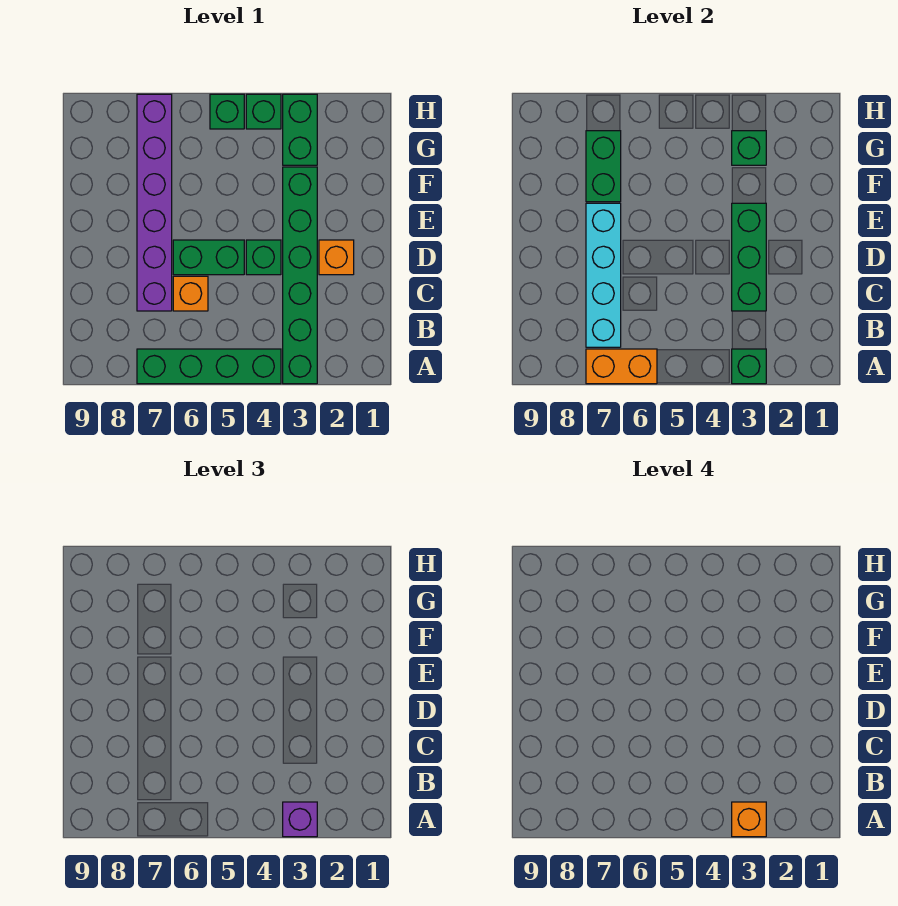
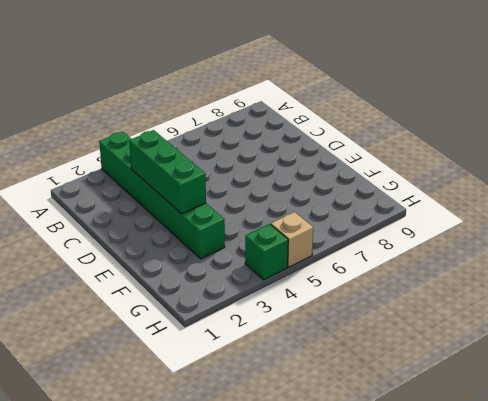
tan 1x1 brick [271,212,313,267] -> green 1x1 brick [210,94,244,129]
none -> green 1x4 brick [137,349,281,384]
none -> orange 1x1 brick [173,276,208,311]
none -> purple 1x6 brick [137,94,172,311]

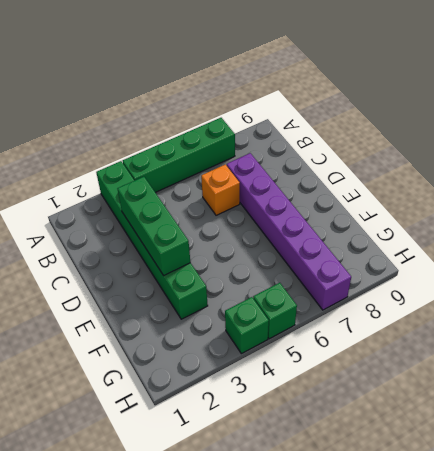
none -> orange 1x1 brick [319,240,354,275]
none -> green 1x1 brick [246,240,281,275]
none -> green 1x2 brick [173,240,244,275]

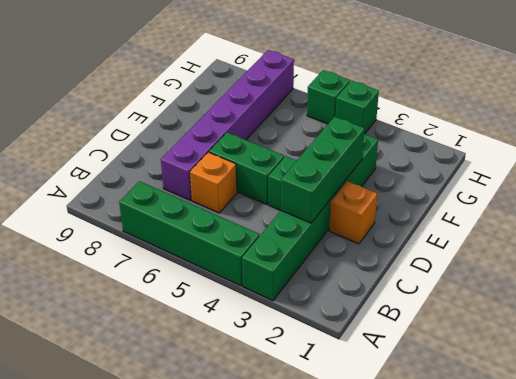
none -> green 1x2 brick [283,94,317,165]
none -> green 1x1 brick [732,349,766,384]
none -> orange 1x2 brick [586,349,657,384]

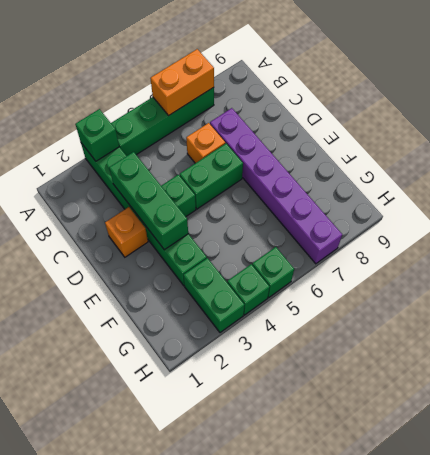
none -> cyan 1x4 brick [586,203,621,347]
none -> green 1x2 brick [586,131,621,202]
none -> green 1x1 brick [732,131,766,165]

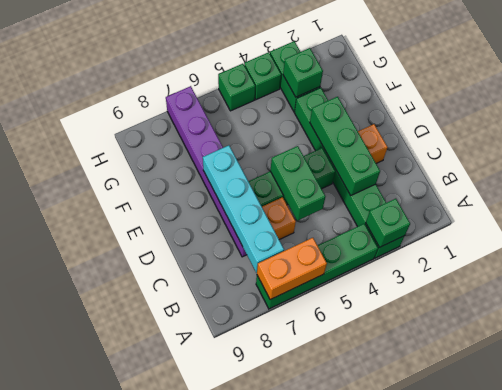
green 1x2 brick [270,146,325,221] -> green 1x2 brick moved to [586,131,621,202]
none -> purple 1x1 brick [283,802,317,837]
none -> orange 1x1 brick [732,802,766,837]

